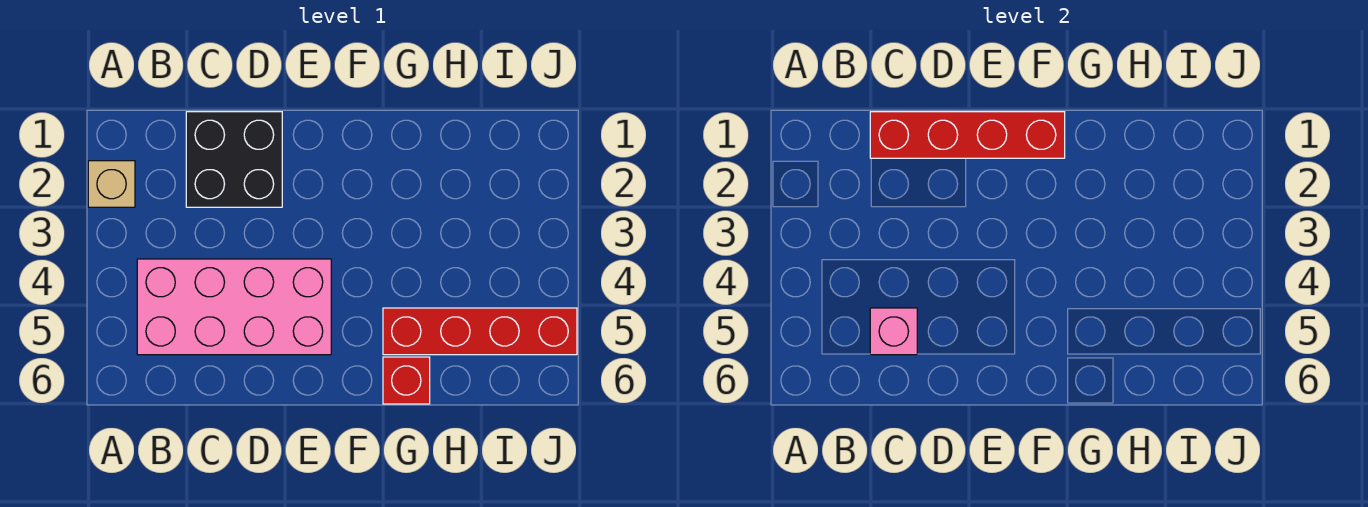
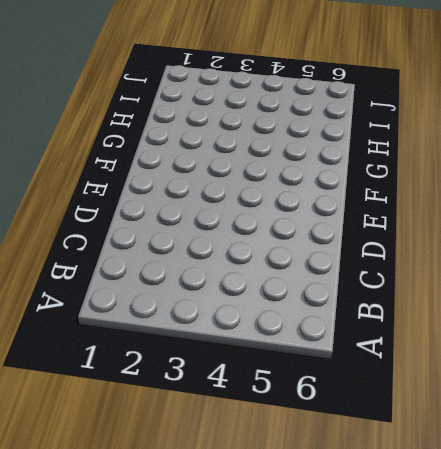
none -> tan 1x1 brick [88,161,135,207]
none -> pink 2x4 brick [137,259,331,355]

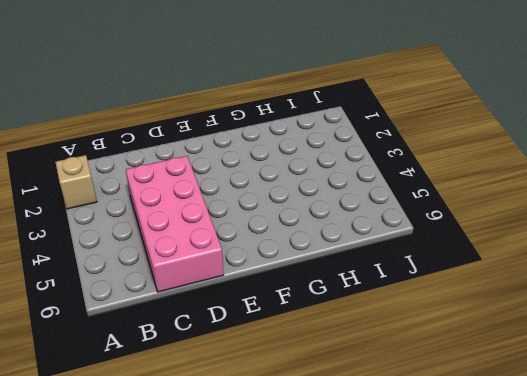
pink 2x4 brick [126,156,224,292] -> pink 2x4 brick turned to [137,259,331,355]
none -> black 2x2 brick [186,112,282,207]
none -> red 1x4 brick [383,308,577,355]

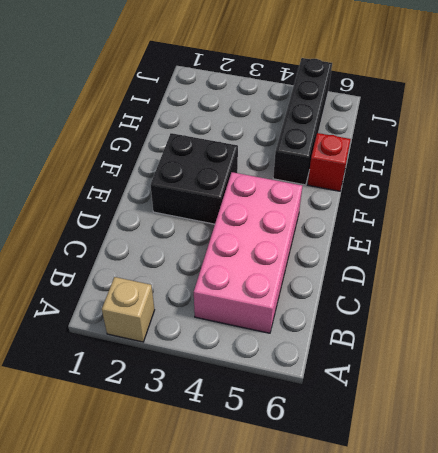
black 2x2 brick [151,133,238,224] -> black 2x2 brick moved to [186,112,282,207]
black 1x4 brick [273,58,332,185] -> red 1x4 brick [383,308,577,355]
none -> red 1x4 brick [870,112,1065,158]
none -> pink 1x1 brick [870,308,917,355]

